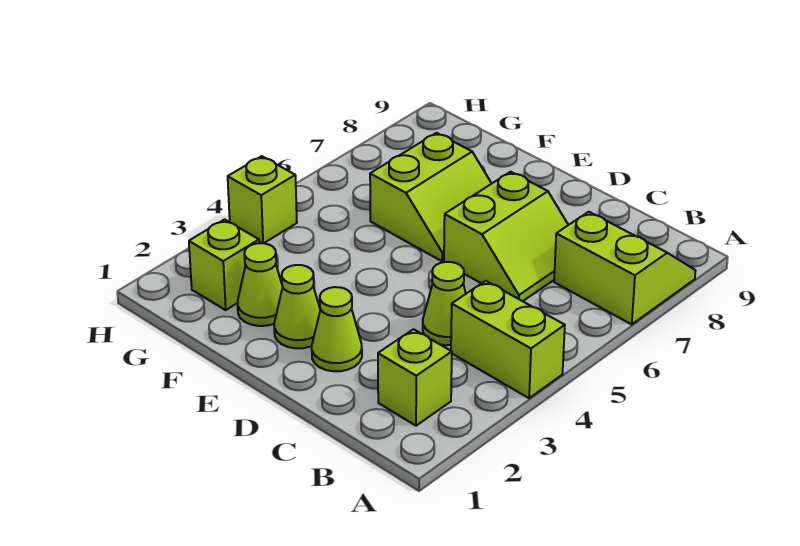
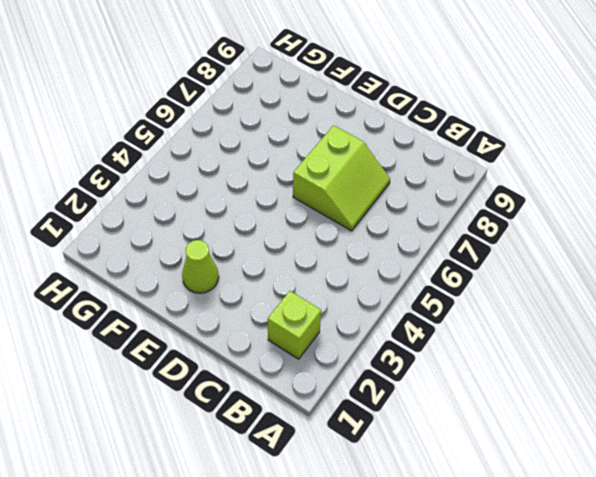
none -> lime 1x2 brick [451,281,565,398]
none -> lime 2x2 slope [554,212,696,324]

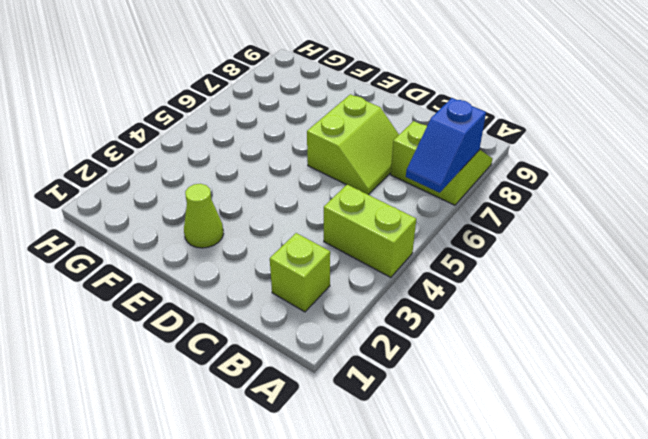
blue 1x2 slope [406,98,486,193] -> none
none -> lime 1x1 cone [423,262,466,345]
none -> lime 1x1 cone [312,287,362,371]

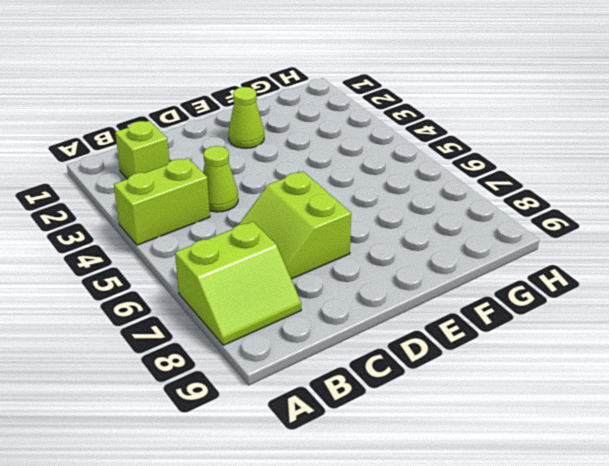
none -> lime 1x1 cone [312,287,362,371]
none -> lime 2x2 slope [370,133,492,261]

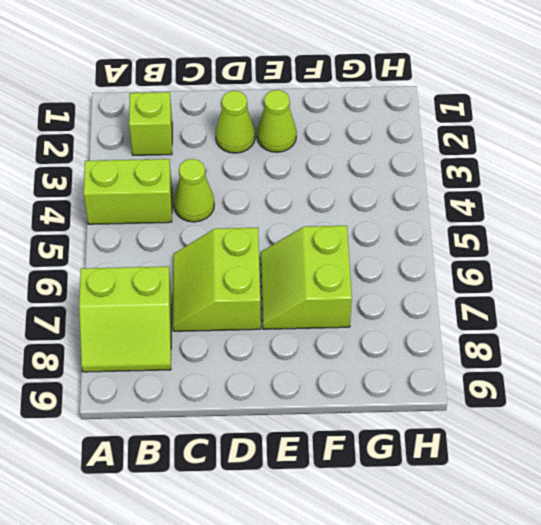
none -> lime 1x1 cone [238,243,282,326]
none -> lime 1x1 brick [189,220,259,310]

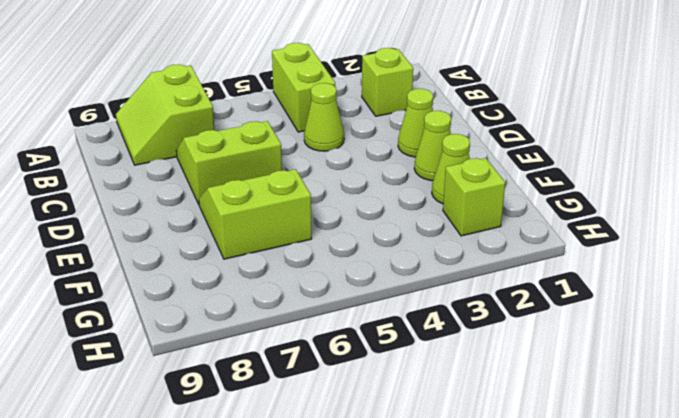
none -> lime 1x1 brick [228,156,297,243]

